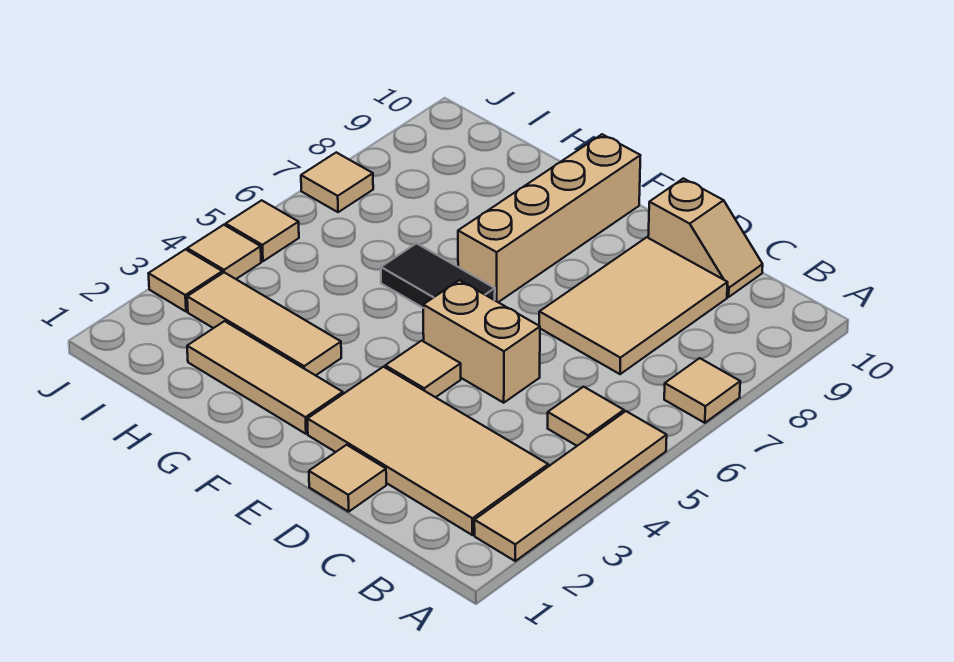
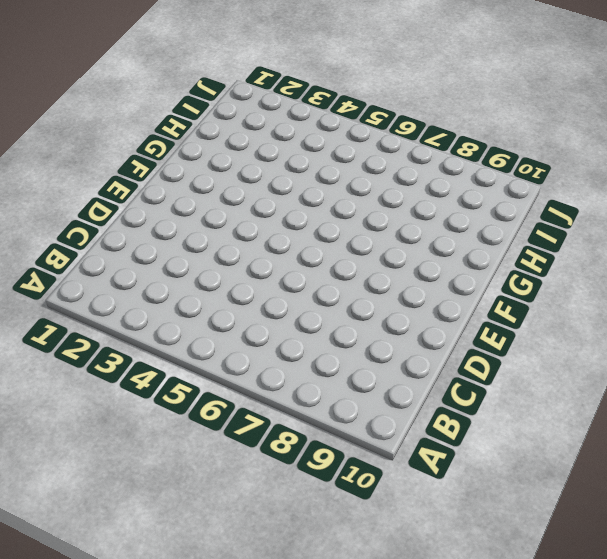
none -> tan 1x4 tile [474,411,667,561]
none -> tan 1x1 tile [664,358,740,423]
none -> tan 2x4 tile [307,367,548,535]

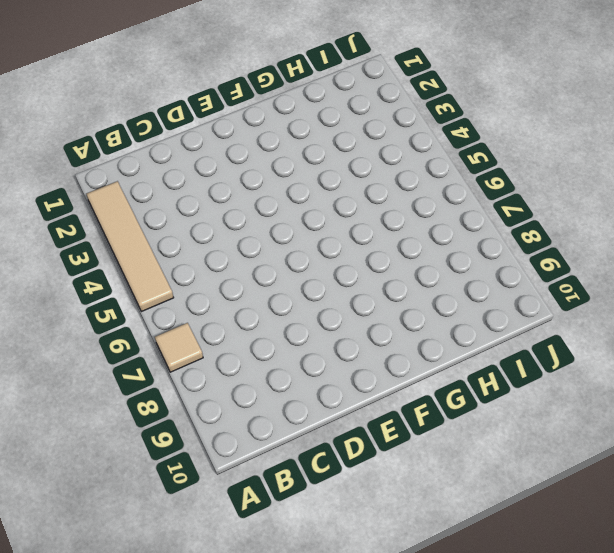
none -> tan 2x4 tile [307,367,548,535]
none -> tan 1x1 tile [548,387,624,446]
none -> tan 2x3 tile [539,237,728,374]

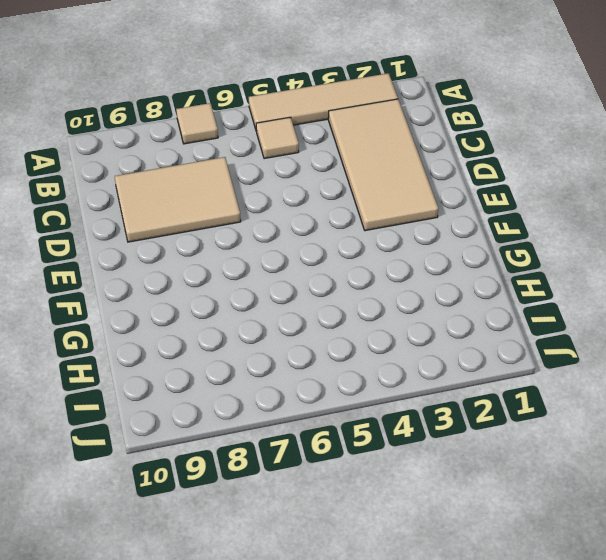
none -> tan 1x2 slope [648,178,763,297]
none -> tan 1x1 tile [309,445,386,512]
none -> tan 1x2 brick [423,280,540,403]

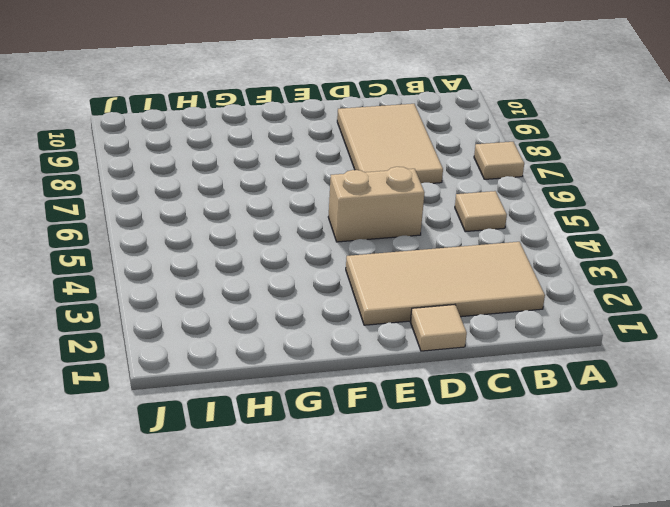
none -> tan 1x4 tile [474,411,667,561]
none -> tan 1x2 slope [648,178,763,297]
none -> tan 1x1 tile [385,341,461,397]

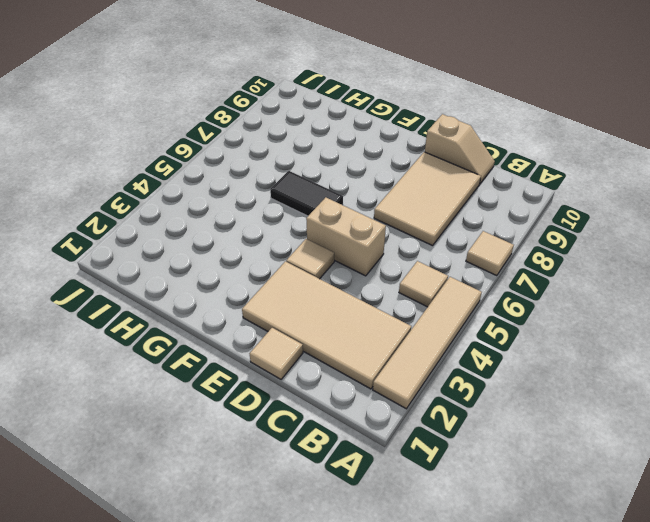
none -> tan 1x3 tile [187,321,343,434]
none -> tan 1x4 brick [458,134,641,302]
none -> tan 1x3 tile [187,272,341,375]

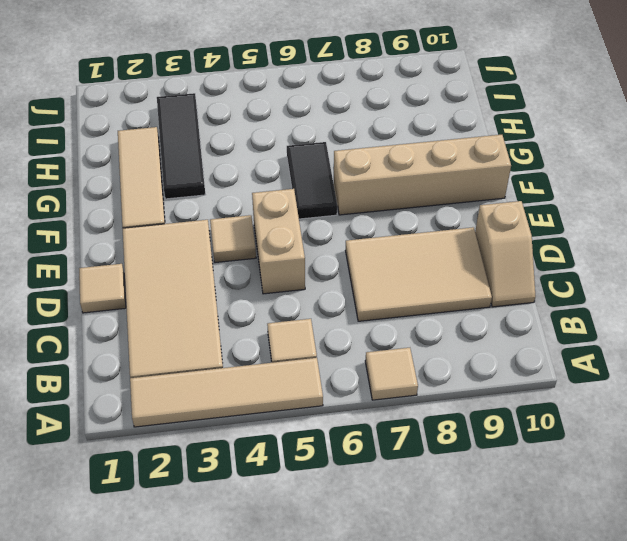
black 1x3 tile [157,93,205,199] -> tan 1x3 tile [187,272,341,375]
none -> tan 1x1 tile [148,249,222,312]
none -> tan 1x1 tile [187,225,261,279]
none -> tan 1x1 tile [226,200,299,261]

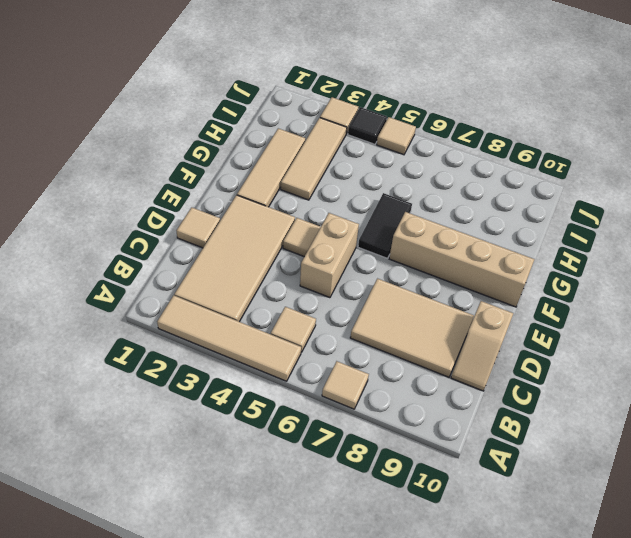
black 1x1 tile [348,107,387,144] -> tan 1x1 tile [187,225,261,279]
none -> tan 1x1 tile [301,152,373,212]

